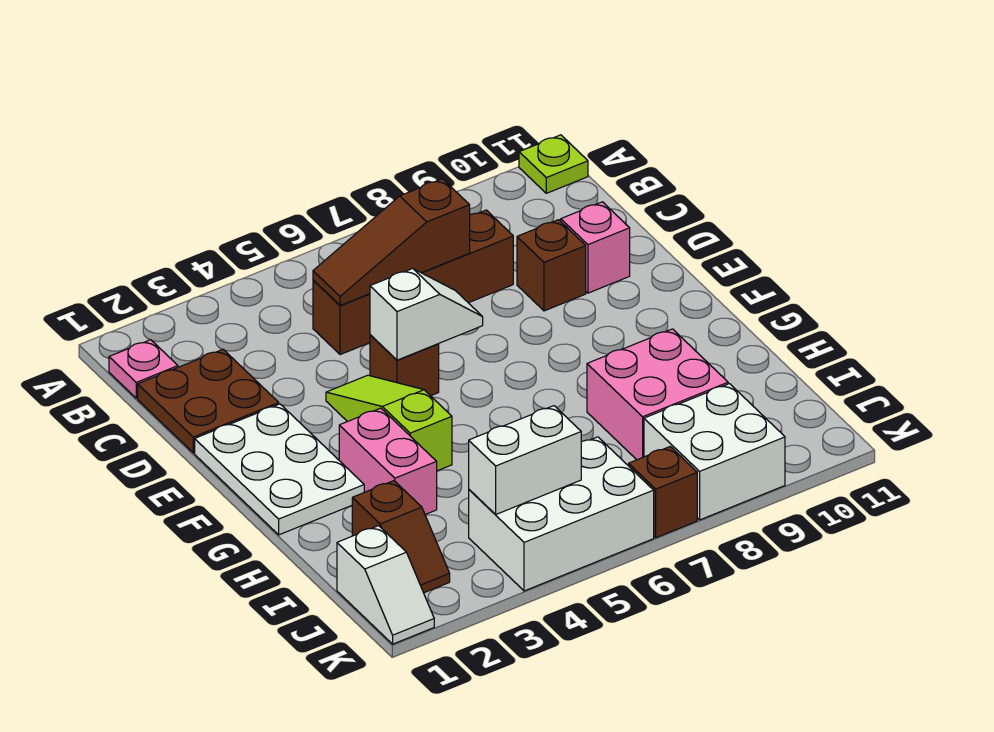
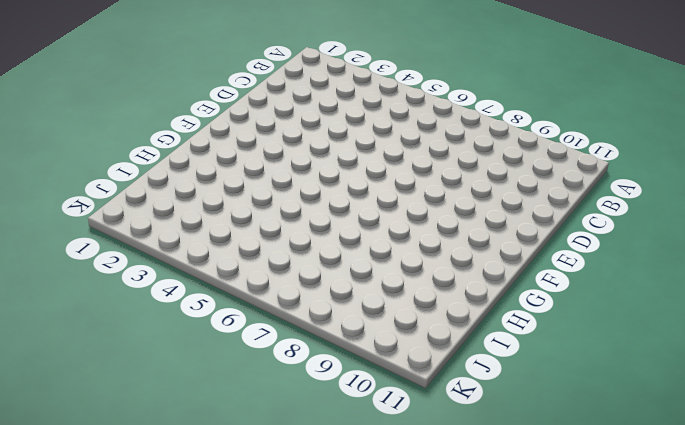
none -> lime 1x1 plate [519,135,588,193]
none -> pink 1x1 plate [109,340,178,398]
none -> brown 2x2 plate [138,349,279,453]

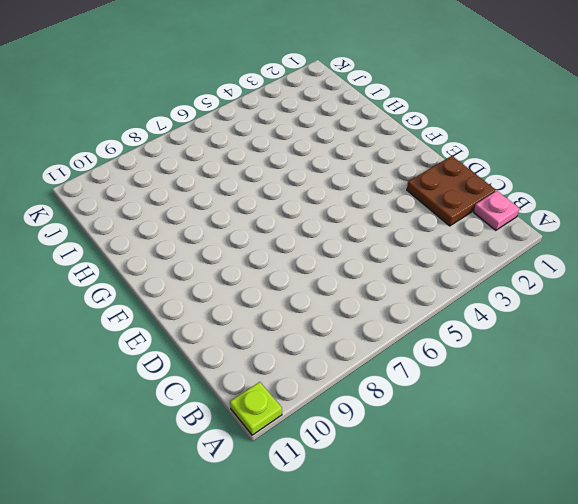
none -> brown 1x4 brick [313,210,513,355]
none -> brown 1x1 brick [517,220,586,311]
none -> pink 1x1 brick [561,202,630,293]

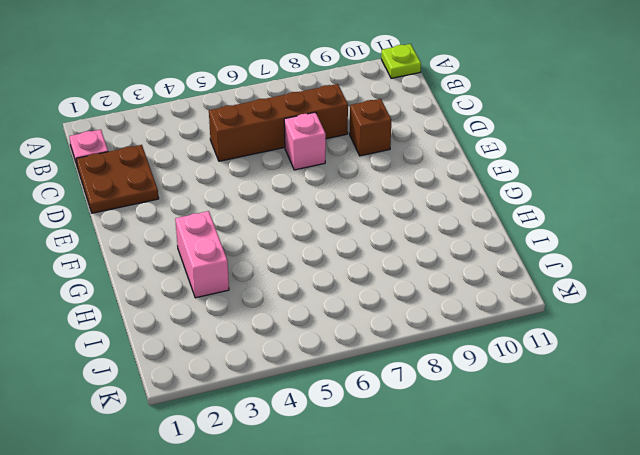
pink 1x1 brick [284,112,326,170] -> pink 1x1 brick moved to [561,202,630,293]
none -> white 2x3 plate [195,404,364,535]
none -> lime 1x3 slope [326,375,452,471]
none -> brown 1x1 brick [370,335,439,396]

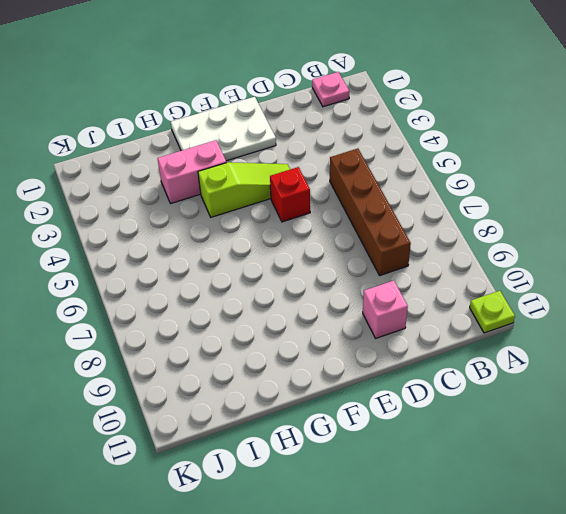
red 1x1 brick [270,167,310,222] -> brown 1x1 brick [370,335,439,396]
none -> brown 2x2 plate [138,349,279,453]
none -> brown 1x1 brick [517,220,586,311]
none -> pink 2x2 brick [587,329,728,460]

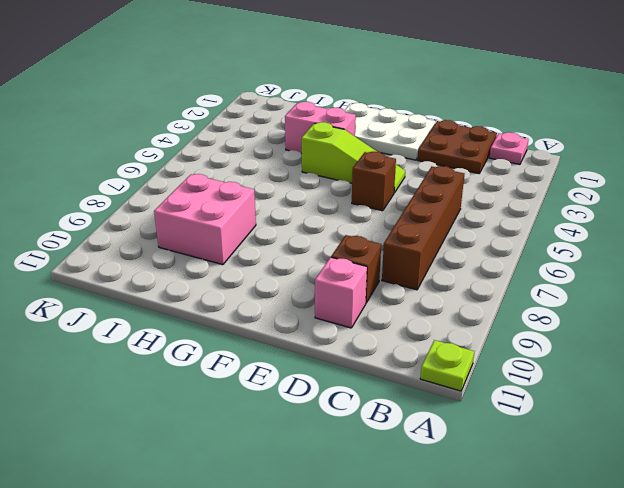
none -> brown 1x2 slope [352,481,450,593]
none -> white 1x2 slope [337,526,434,644]
none -> white 2x3 brick [469,437,654,591]

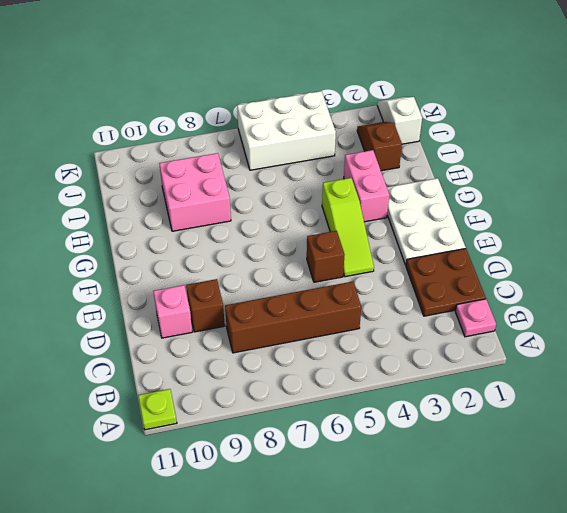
none -> white 2x2 brick [644,384,785,520]
none -> brown 1x1 brick [629,447,697,538]
none -> brown 1x3 slope [313,179,470,306]

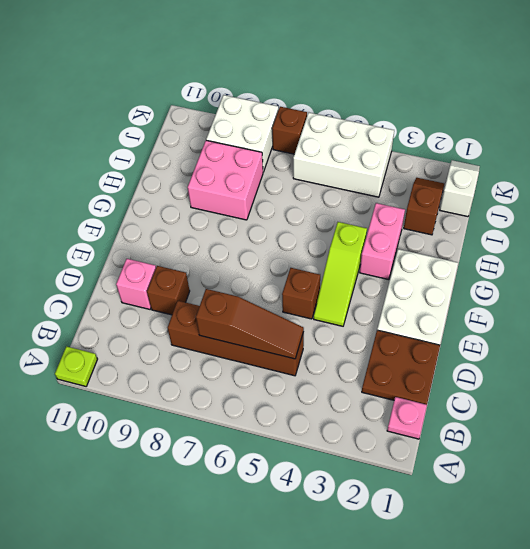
none -> white 1x2 slope [370,268,483,360]
none -> white 1x2 brick [469,406,581,515]

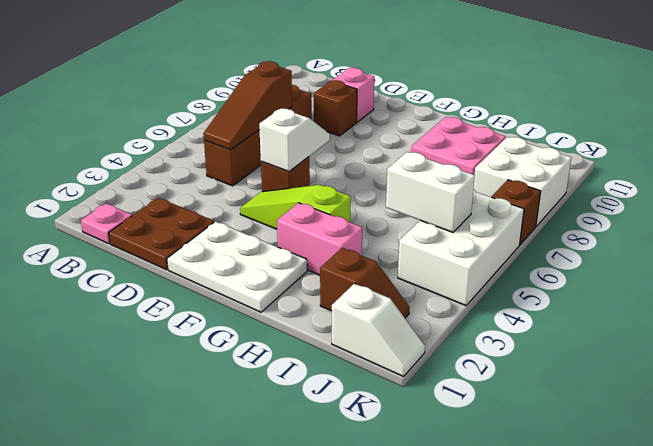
white 1x2 brick [386,152,475,232] -> white 1x2 brick turned to [469,406,581,515]
none -> lime 1x1 plate [519,135,588,193]

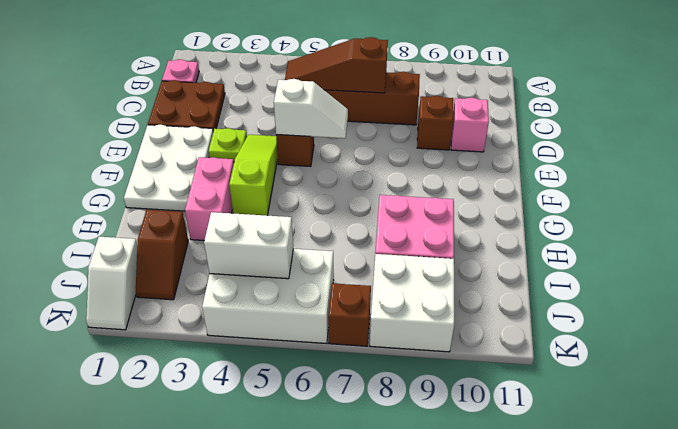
lime 1x1 plate [209,128,247,162] -> lime 1x1 plate moved to [519,135,588,193]

